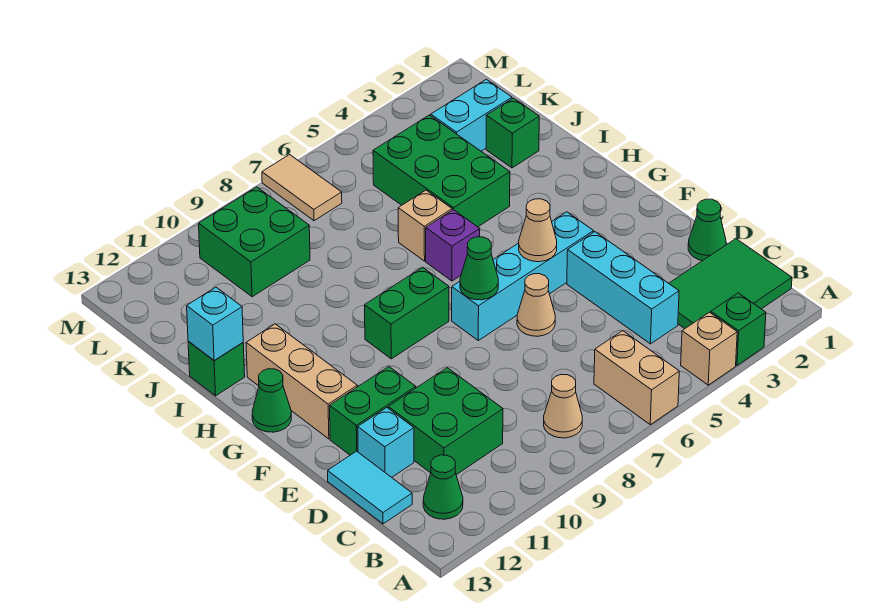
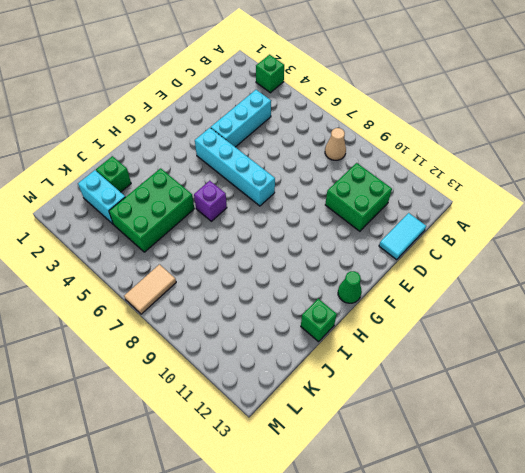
none -> tan 1x1 brick [681,312,737,385]
none -> tan 1x2 brick [594,331,679,425]
none -> green 2x3 tile [669,239,792,329]

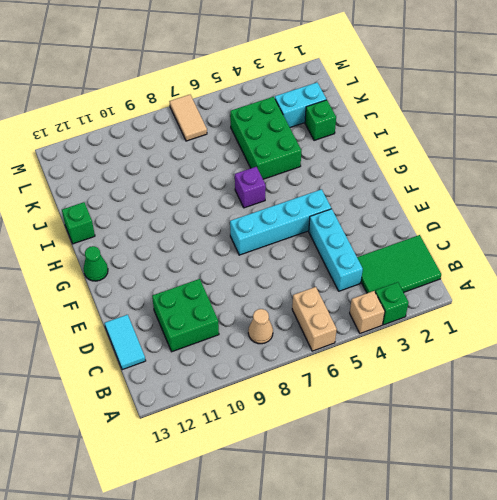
none -> green 1x1 cone [423,455,463,519]
none -> green 1x1 cone [688,199,726,261]
none -> cyan 1x1 brick [358,408,414,477]

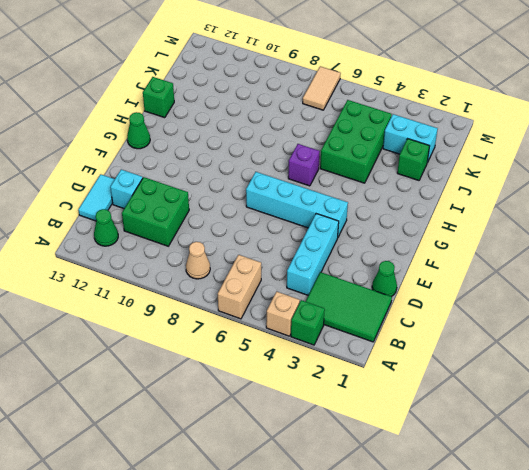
none -> tan 1x1 cone [517,274,555,336]
none -> green 1x2 brick [330,367,416,455]
none -> tan 1x3 brick [246,324,357,439]

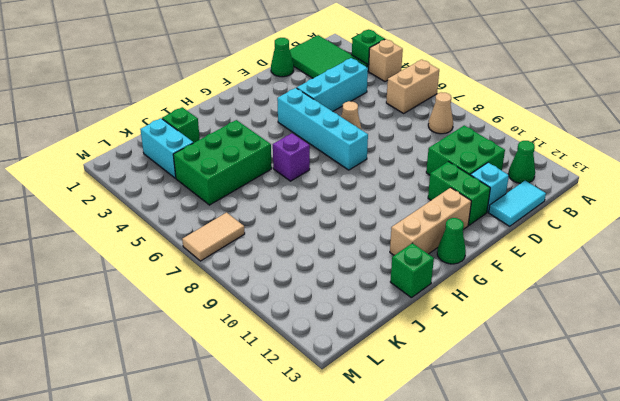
none -> green 1x2 brick [365,267,449,359]
none -> tan 1x1 brick [398,190,452,261]
none -> green 2x2 brick [199,187,310,297]

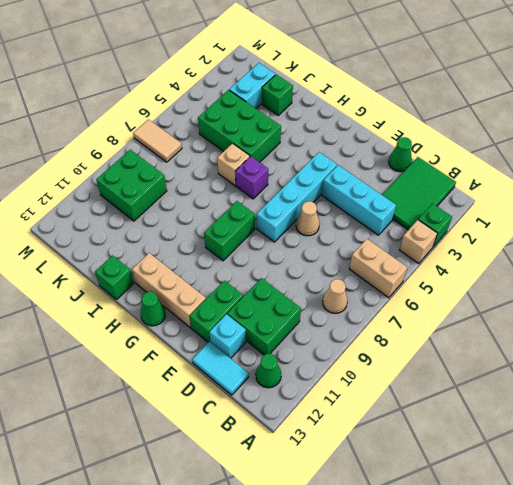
none -> tan 1x1 cone [519,199,557,262]
none -> green 1x1 cone [460,237,498,300]
none -> cyan 1x1 brick [187,287,243,360]

